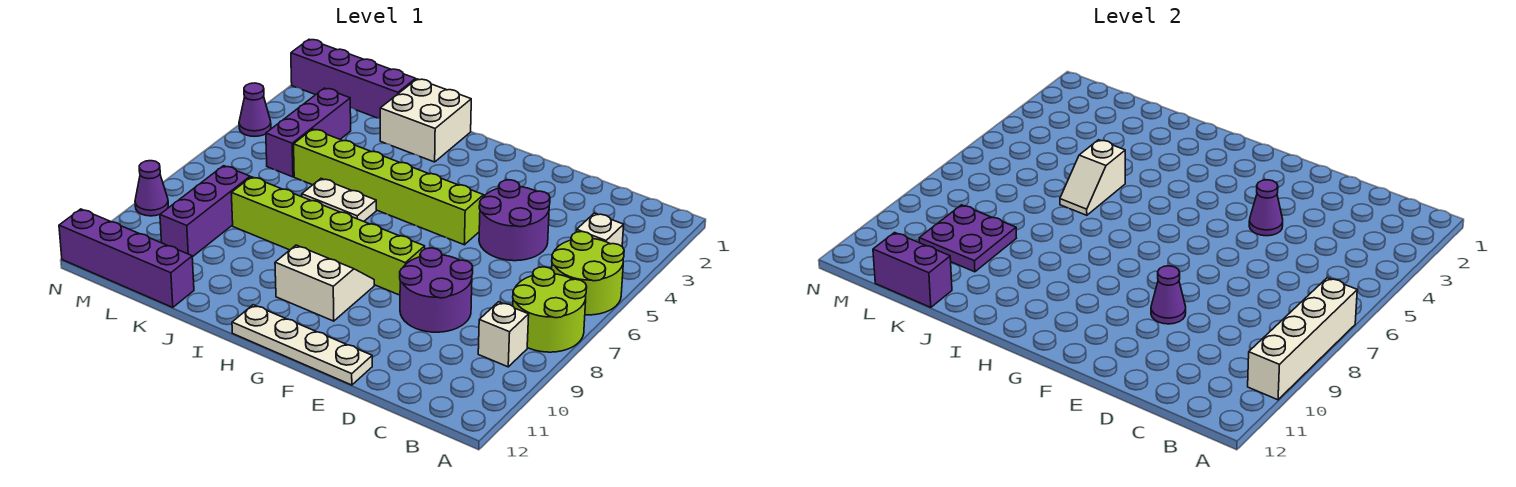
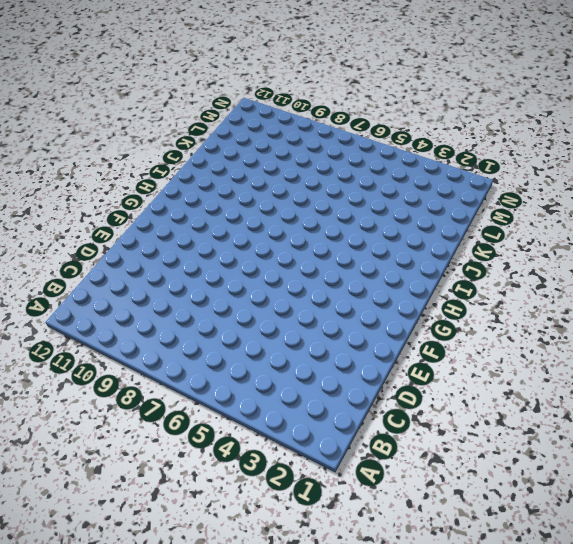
none -> lime 2x2 round brick [552,232,624,315]
none -> lime 2x2 round brick [513,267,587,352]
none -> white 1x1 brick [577,213,624,246]

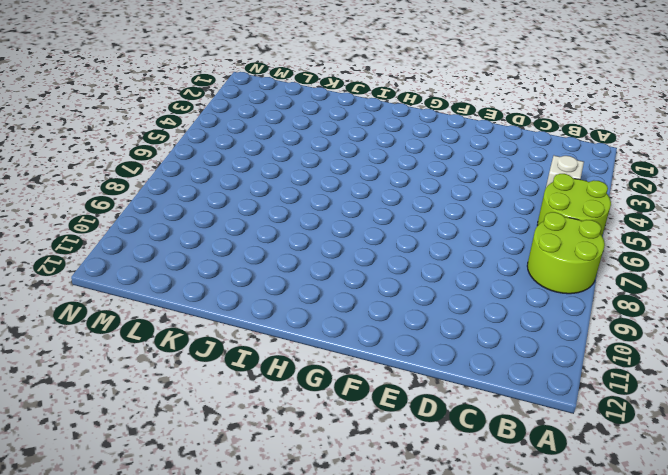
none -> white 1x1 brick [478,302,529,367]
none -> purple 2x2 round brick [479,180,550,261]
none -> purple 2x2 round brick [400,248,473,332]

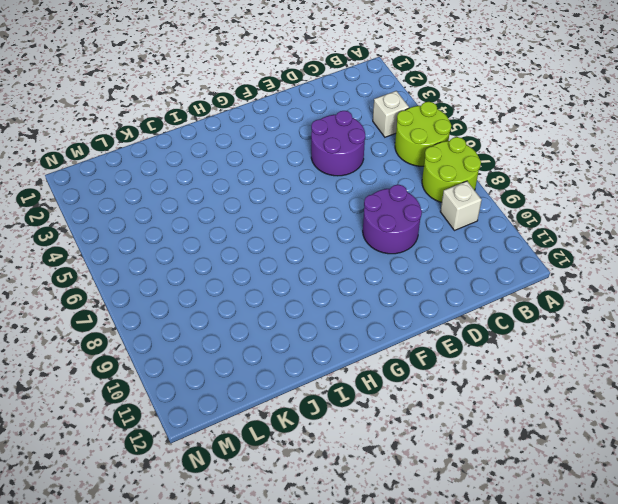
none -> white 1x4 plate [232,305,372,385]
none -> lime 1x6 brick [294,129,484,245]
none -> lime 1x6 brick [231,177,425,295]

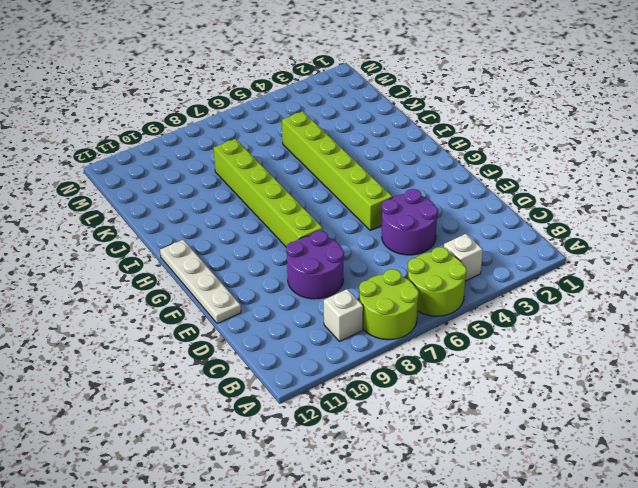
none -> white 2x2 slope [275,245,374,321]
none -> white 2x2 brick [380,79,471,162]
none -> white 1x2 plate [302,179,376,221]

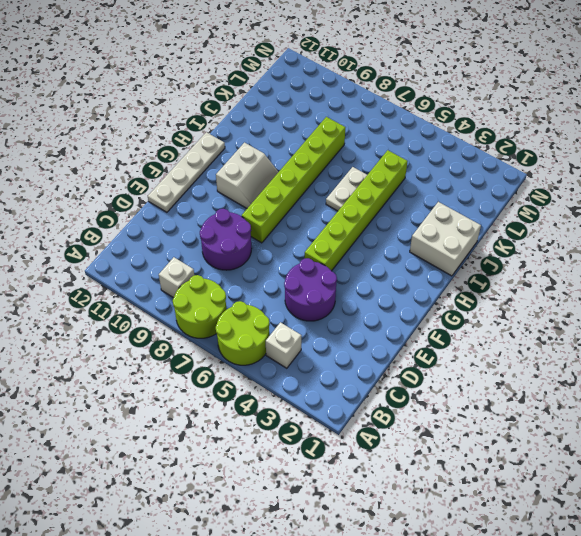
none -> purple 1x4 brick [291,39,416,118]
none -> purple 1x4 brick [59,209,194,307]
none -> purple 1x3 brick [266,88,351,177]

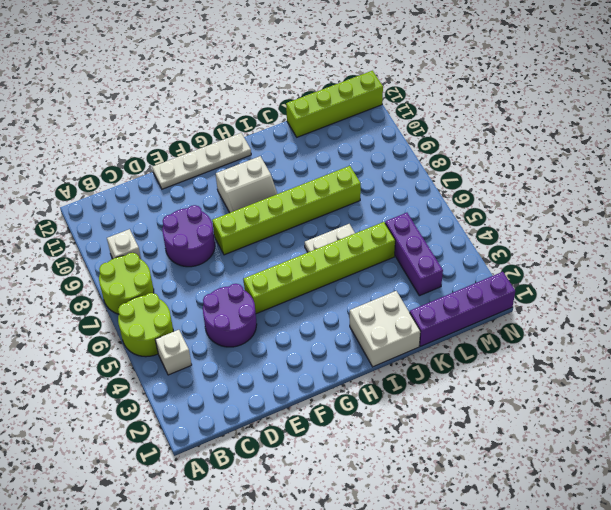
lime 1x4 brick [286,71,383,137] -> purple 1x4 brick [59,209,194,307]
none -> purple 1x3 brick [160,166,250,257]
none -> purple 1x1 cone [239,83,271,136]
none -> purple 1x1 cone [135,161,168,216]

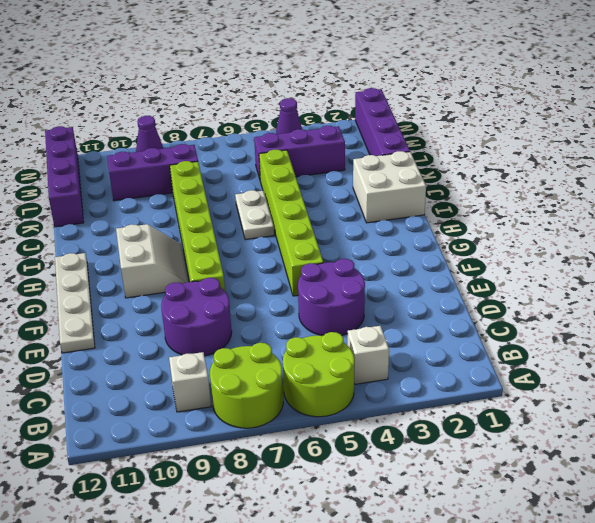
none -> white 1x4 brick [1248,278,1357,400]
none -> purple 1x1 cone [1249,180,1283,236]
none -> purple 1x1 cone [1151,266,1186,324]

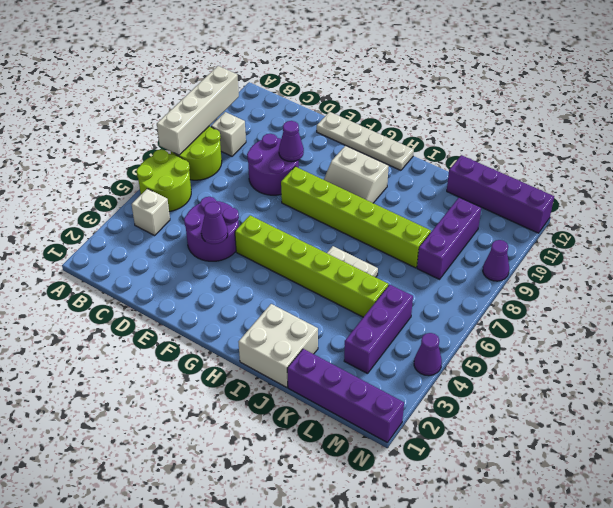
none -> white 1x2 slope [1060,140,1125,215]
none -> purple 2x2 plate [919,205,1016,272]
none -> purple 1x2 brick [873,233,952,307]

